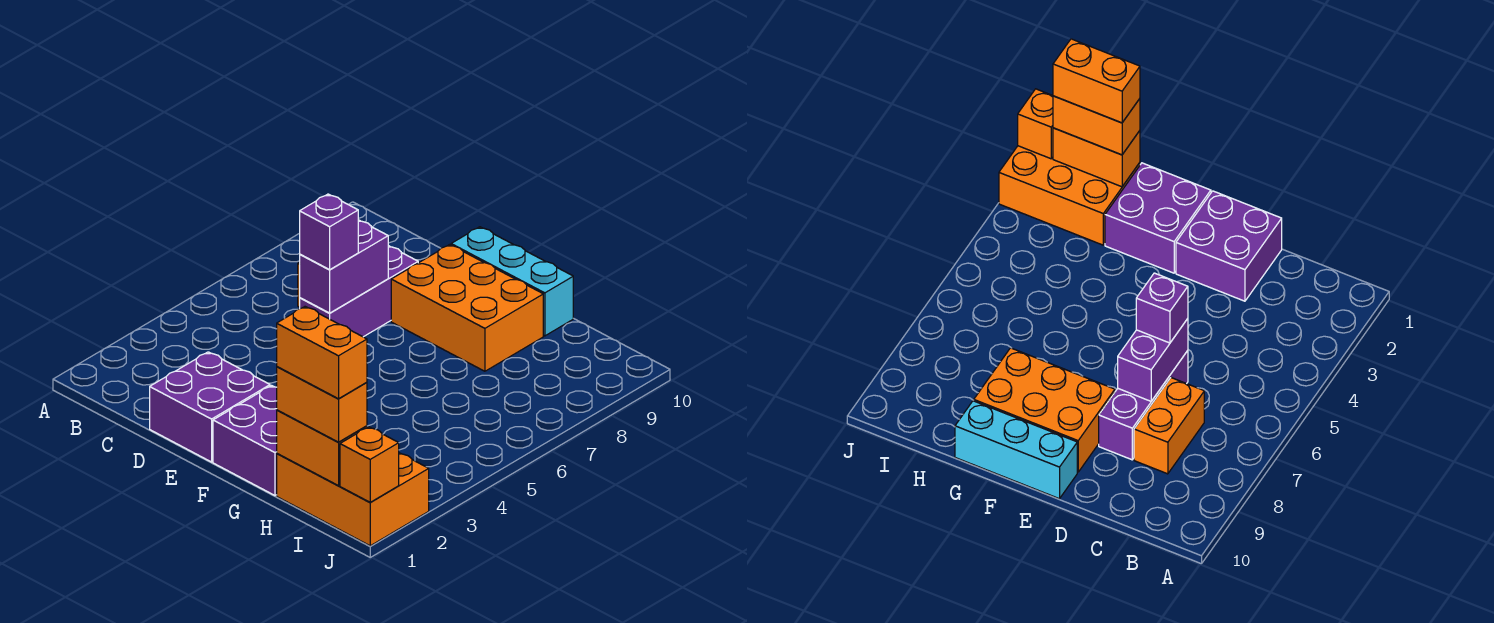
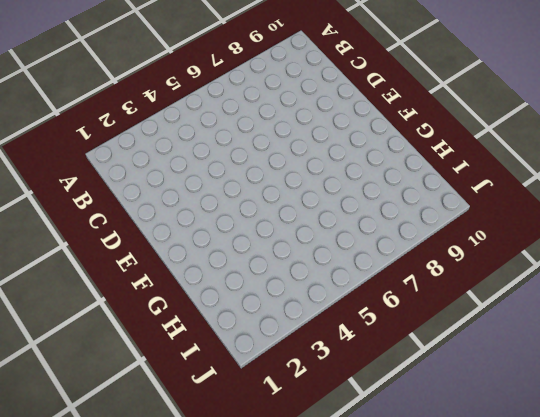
none -> orange 1x2 brick [1134,378,1204,474]
none -> purple 2x2 brick [150,352,270,462]
none -> purple 1x3 brick [300,246,418,337]

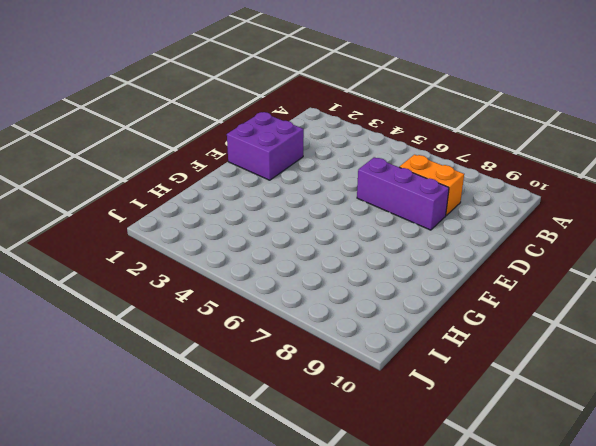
none -> orange 2x3 brick [391,245,543,371]
none -> cyan 1x3 brick [451,227,573,336]
none -> purple 2x2 brick [213,386,277,495]

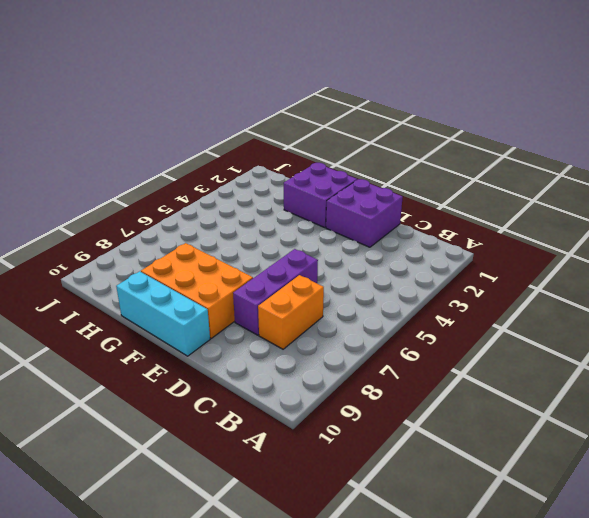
none -> orange 2x3 brick [277,453,429,546]
none -> purple 1x2 brick [300,220,388,313]
none -> orange 1x2 brick [277,410,367,486]

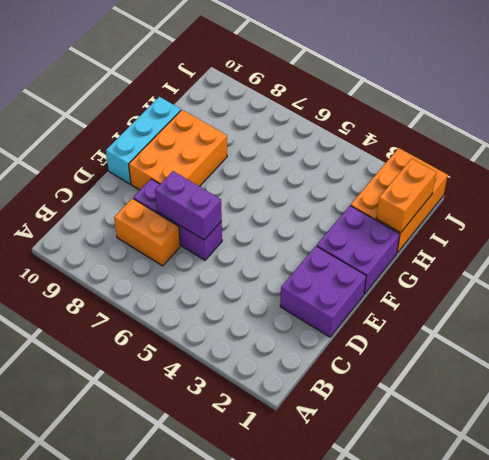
none -> orange 1x1 brick [340,427,399,502]
none -> purple 1x1 brick [300,194,358,270]
none -> orange 1x2 brick [277,367,367,442]

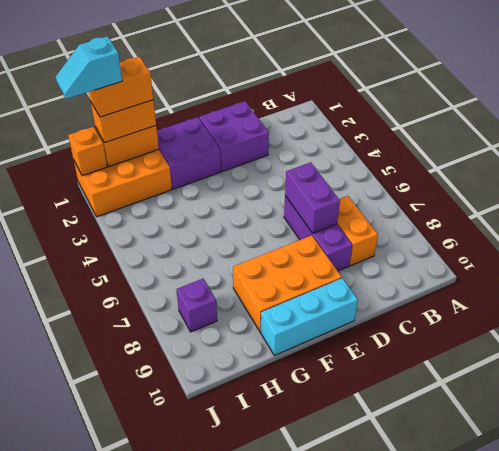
cyan 1x2 slope [56,36,122,99] -> none
purple 1x1 brick [176,278,217,332] -> purple 1x1 brick moved to [300,194,358,270]

